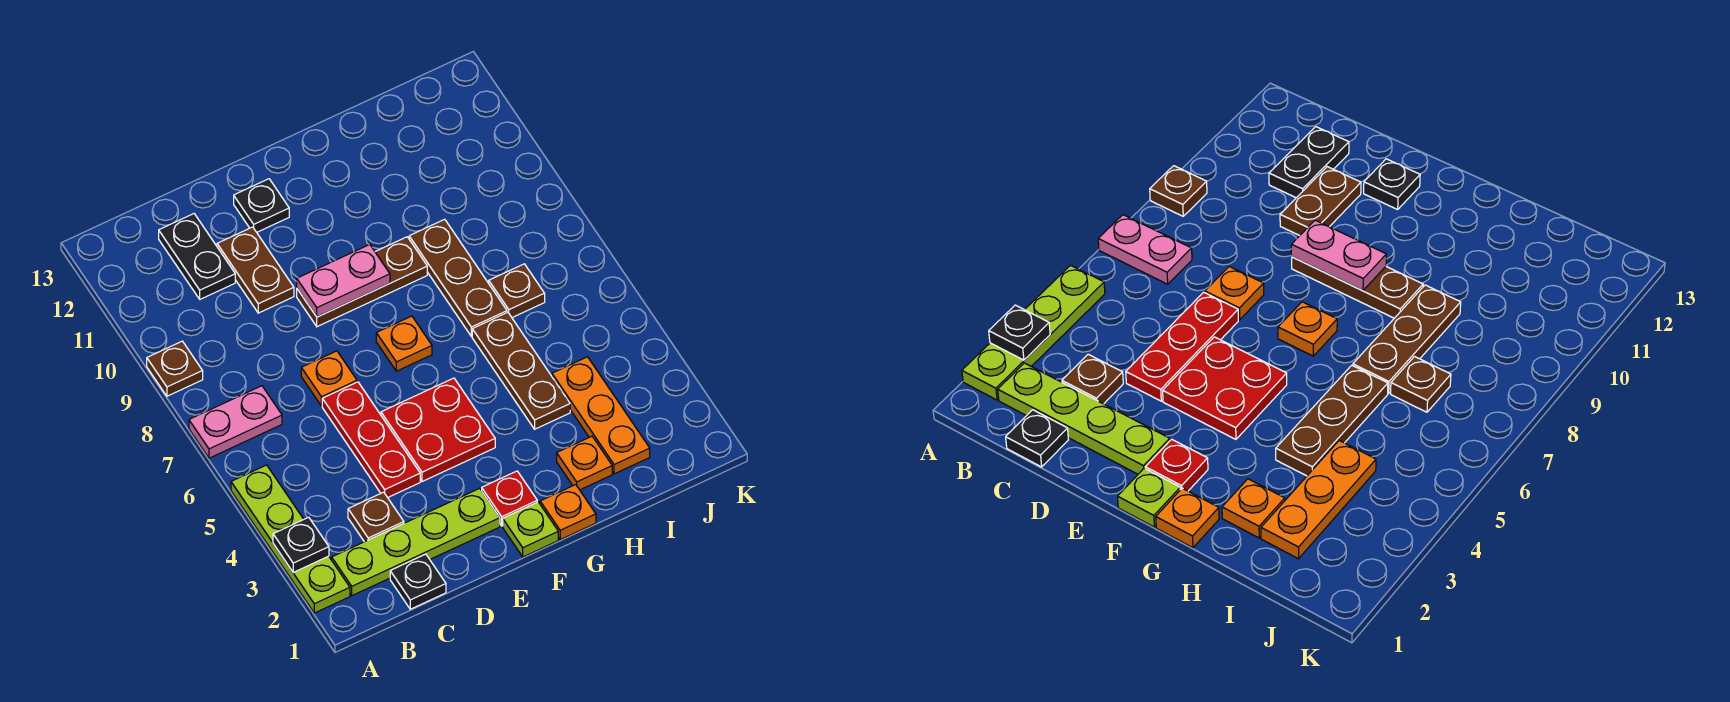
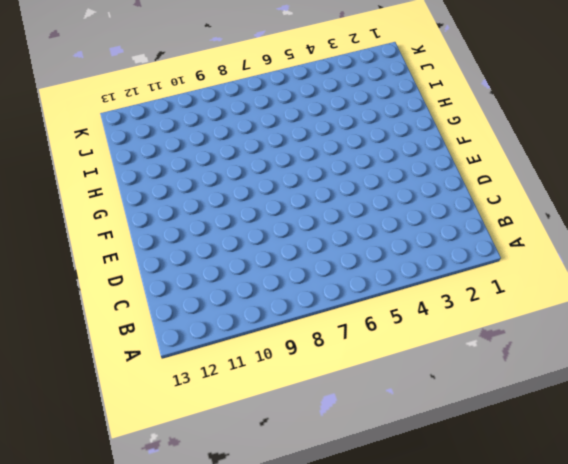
none -> lime 1x4 plate [231,465,350,613]
none -> pink 1x2 plate [189,386,282,458]
none -> brown 1x1 plate [147,341,203,396]

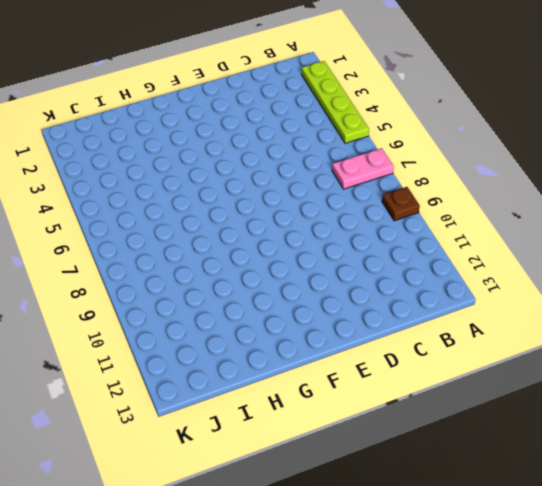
none -> lime 1x4 plate [332,488,500,596]
none -> black 1x1 plate [390,554,446,609]
none -> brown 1x1 plate [348,492,404,542]

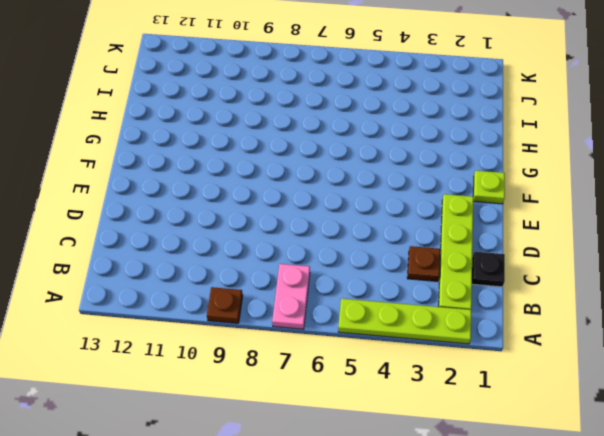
none -> black 1x2 plate [159,214,235,299]
none -> red 1x3 plate [322,382,420,498]
none -> orange 1x1 plate [301,351,357,406]

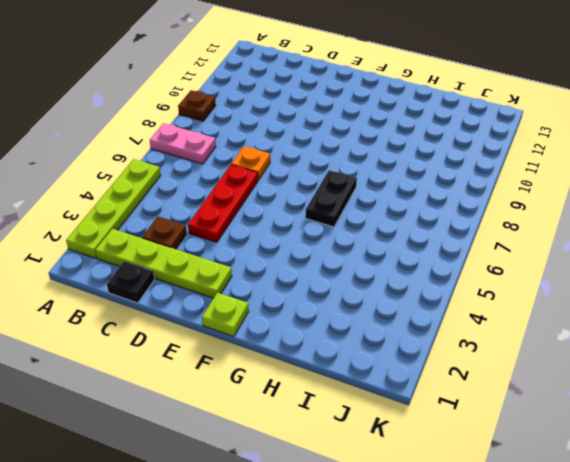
black 1x2 plate [305,170,357,227] -> black 1x2 plate moved to [159,214,235,299]
none -> brown 1x2 plate [217,227,294,313]
none -> red 2x2 plate [381,378,495,482]
none -> brown 1x3 plate [297,237,427,327]

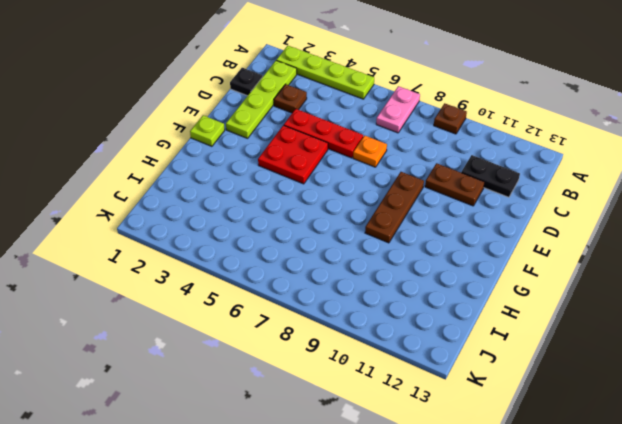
none -> black 1x1 plate [234,179,289,232]
none -> red 1x1 plate [482,471,537,526]
none -> orange 1x1 plate [376,316,432,371]

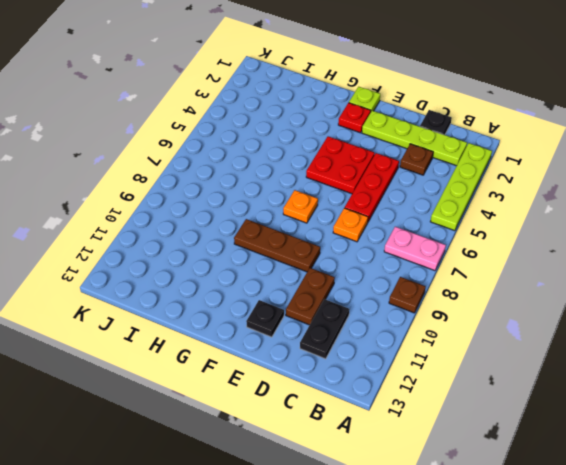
none -> orange 1x1 plate [540,485,596,540]
none -> orange 1x1 plate [557,436,612,490]
none -> brown 1x3 plate [472,312,570,429]

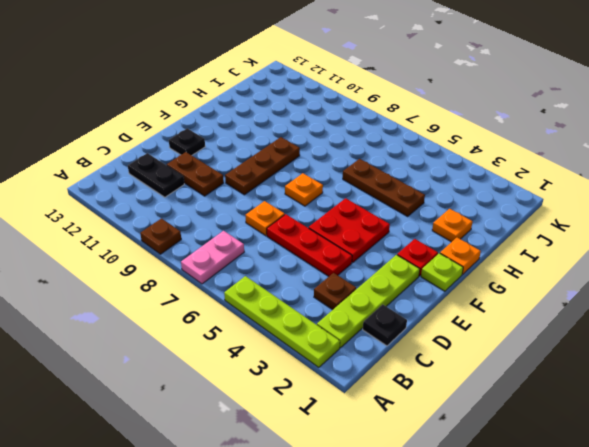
none -> brown 1x3 plate [409,219,507,336]
none -> orange 1x3 plate [552,357,650,474]
none -> brown 1x1 plate [489,264,545,318]

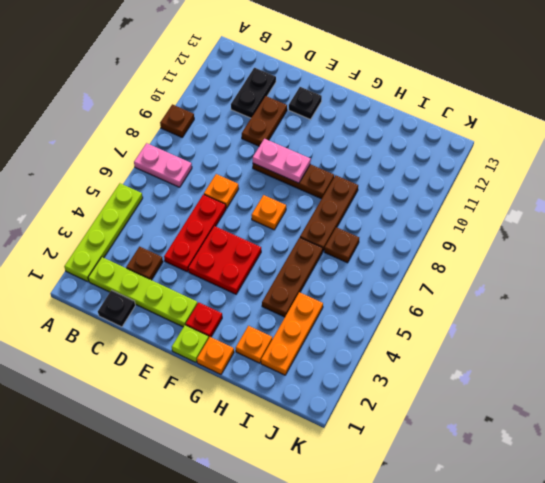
none -> black 1x1 plate [273,517,329,572]

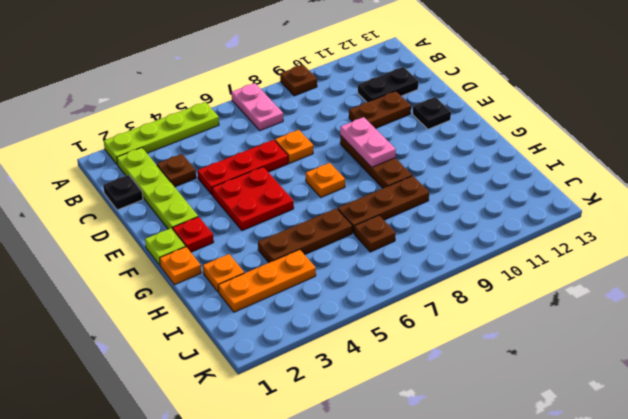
none -> black 1x1 plate [273,517,329,572]

